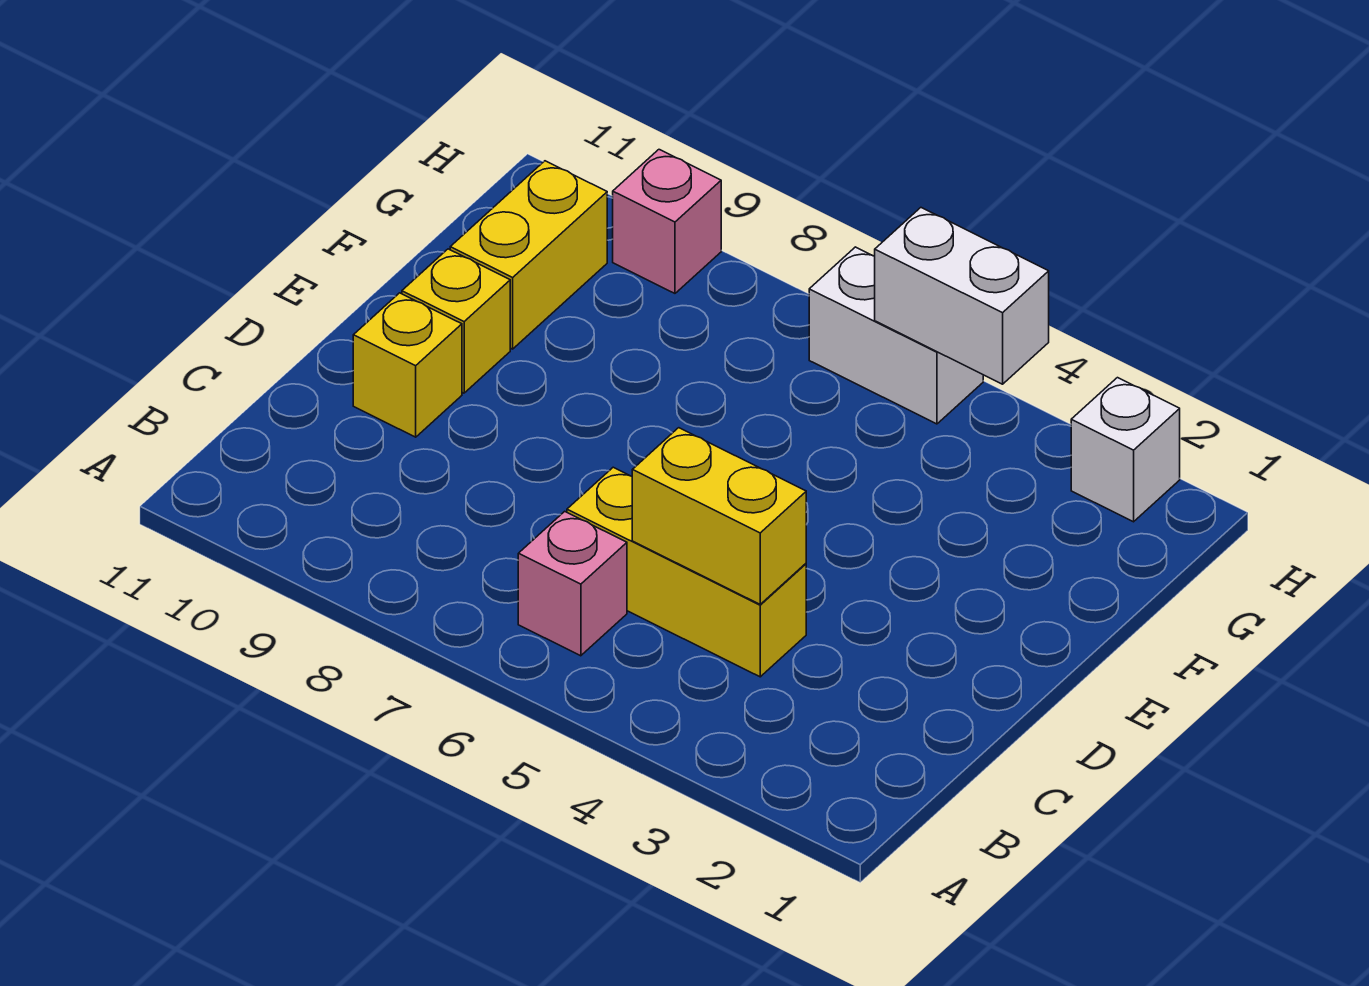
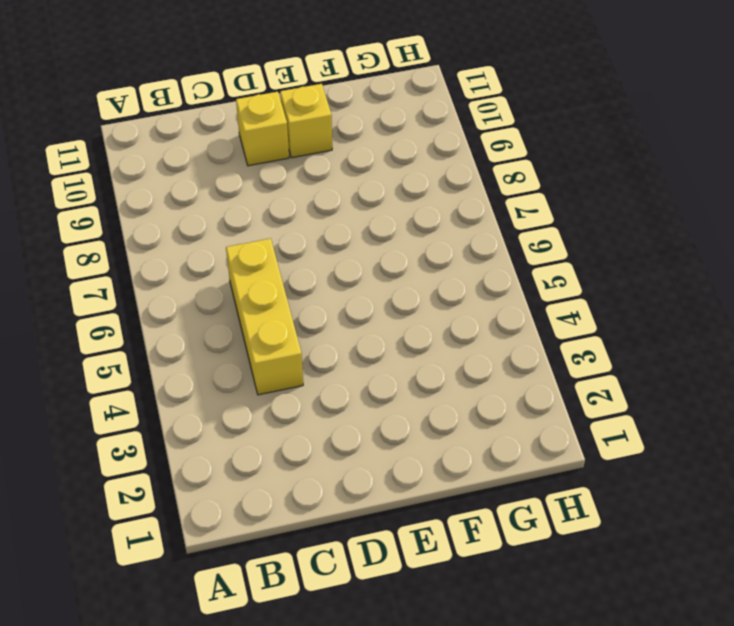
none -> pink 1x1 brick [518,511,627,656]
none -> yellow 1x2 brick [450,161,607,349]

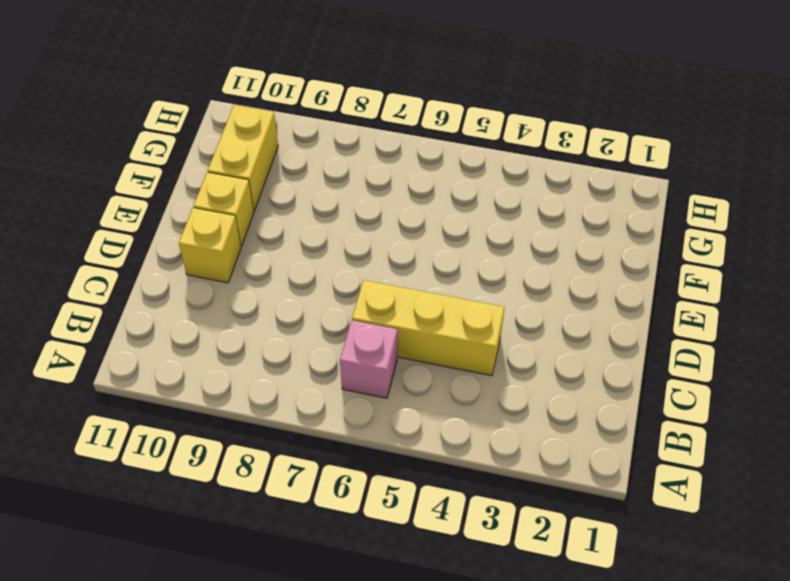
none -> white 1x1 brick [1071,378,1180,522]
none -> white 1x2 brick [809,247,983,424]

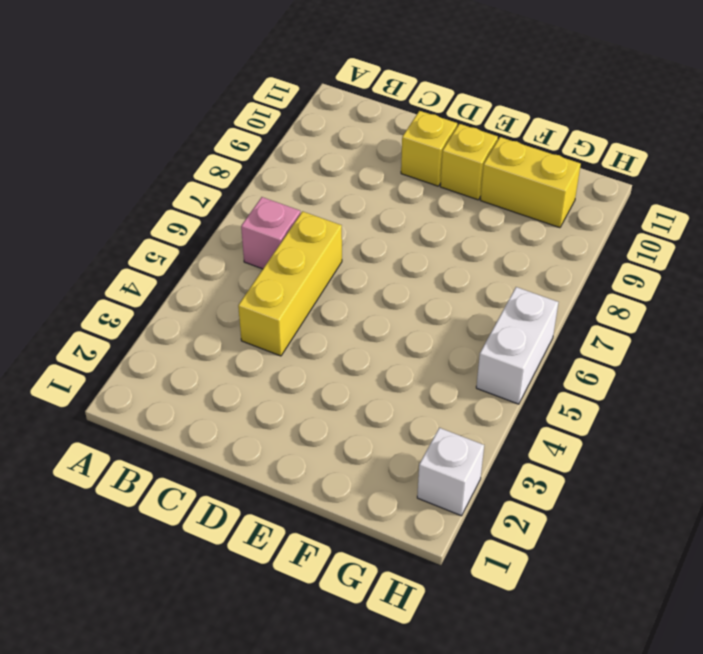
none -> pink 1x1 brick [613,150,721,293]
none -> yellow 1x2 brick [632,428,806,604]

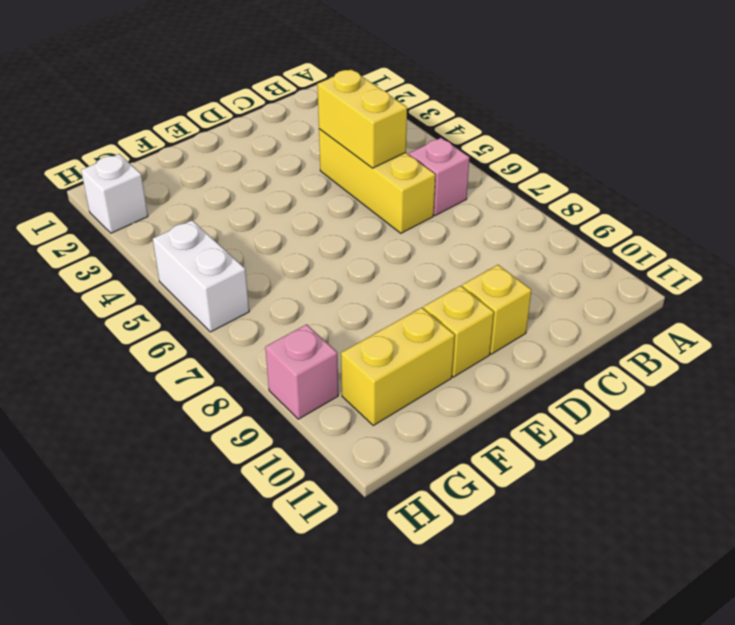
none -> white 1x2 brick [875,208,1049,384]

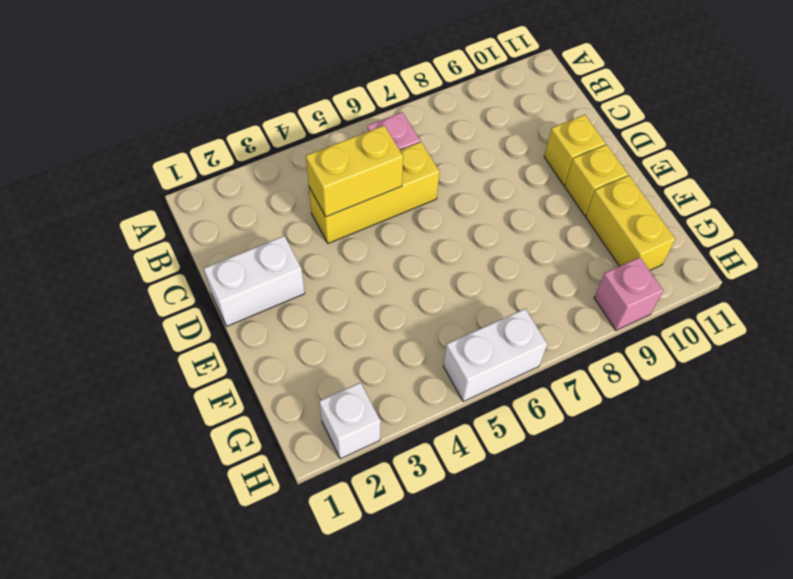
white 1x2 brick [204,236,305,326] -> white 1x2 brick moved to [875,208,1049,384]

